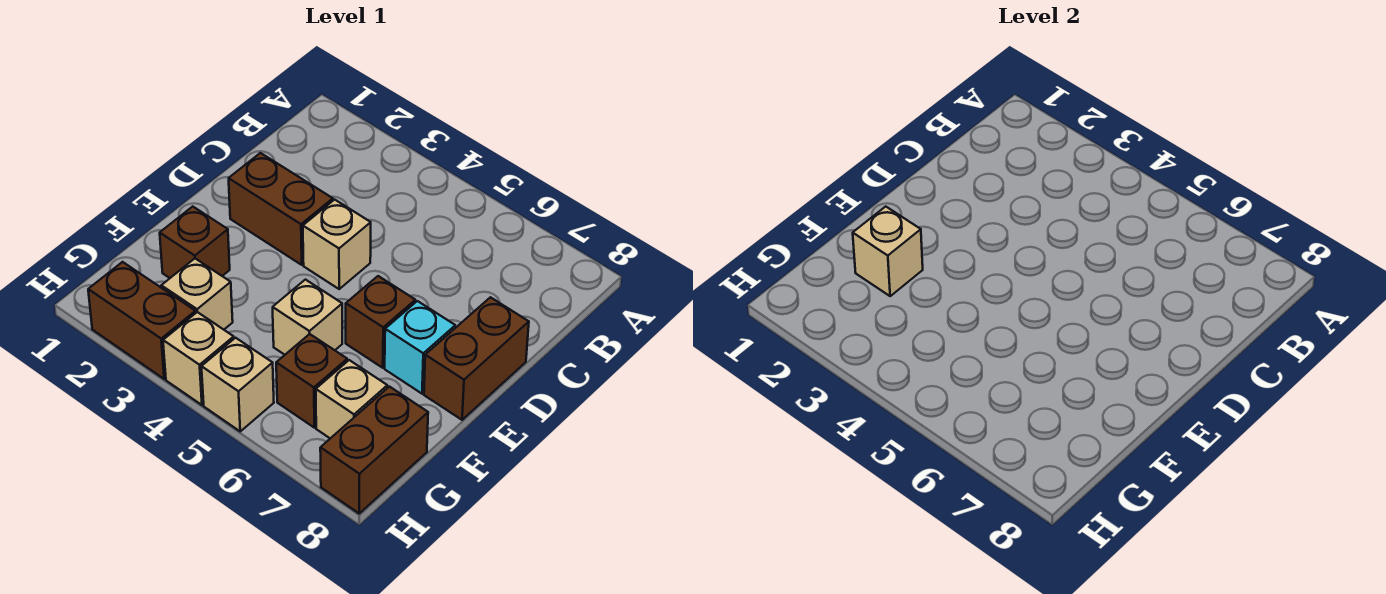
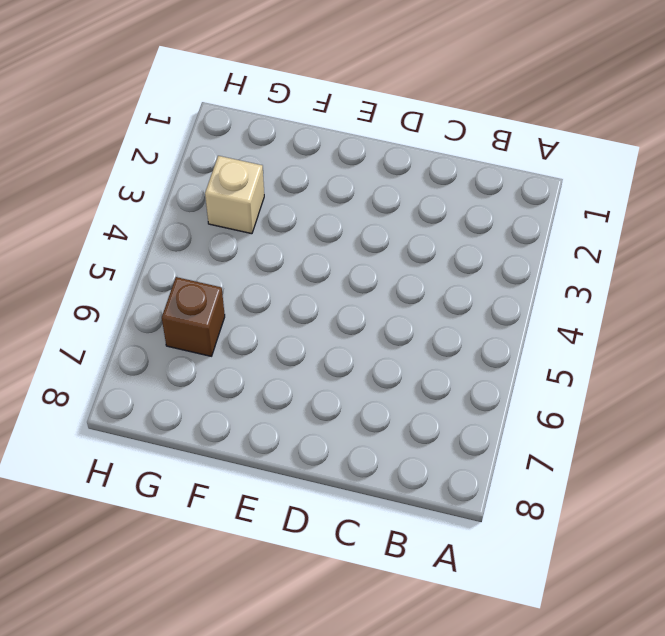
none -> brown 1x2 brick [229,153,333,265]
none -> tan 1x1 brick [303,200,371,289]
none -> brown 1x2 brick [424,297,529,420]

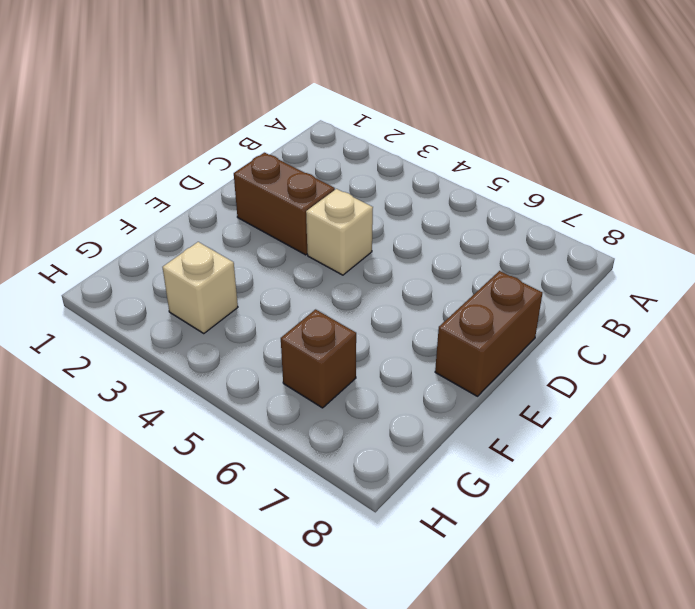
none -> brown 1x1 brick [346,276,415,368]
none -> cyan 1x1 brick [385,301,455,394]
none -> brown 1x1 brick [160,207,230,278]

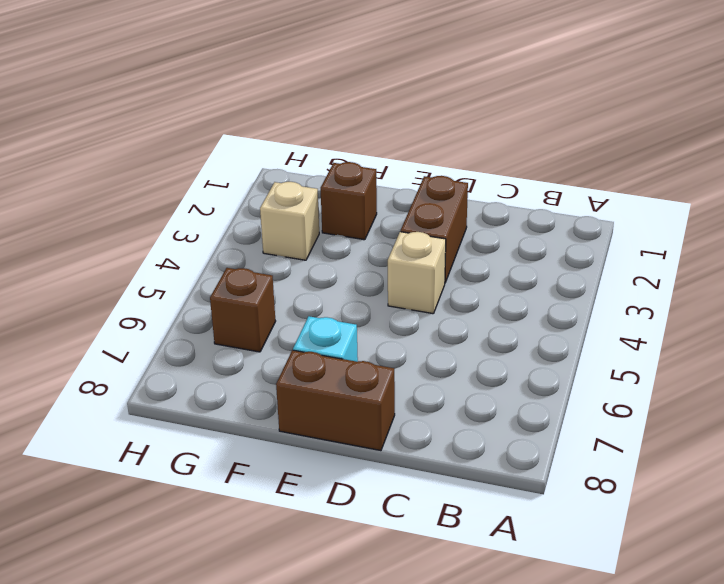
none -> brown 1x1 brick [346,276,415,368]
none -> tan 1x1 brick [273,280,342,355]
none -> tan 1x1 brick [316,360,387,438]

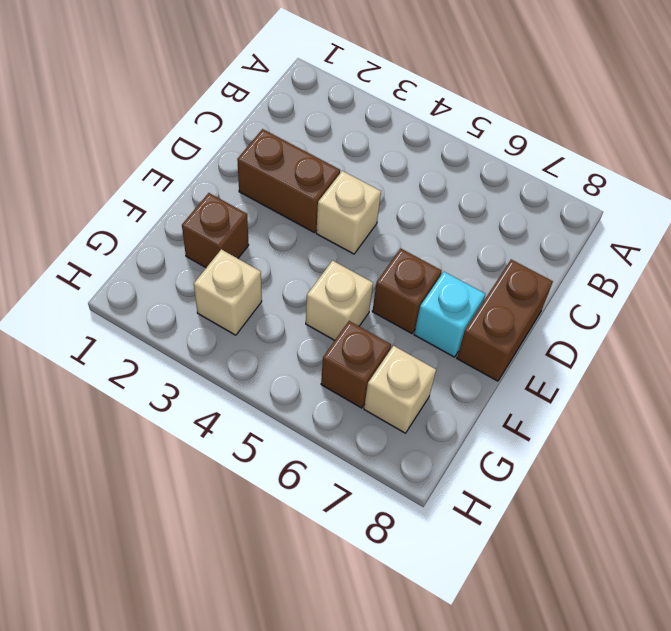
none -> brown 1x2 brick [320,387,428,513]
none -> brown 1x2 brick [88,262,196,379]
none -> tan 1x1 brick [163,312,234,405]

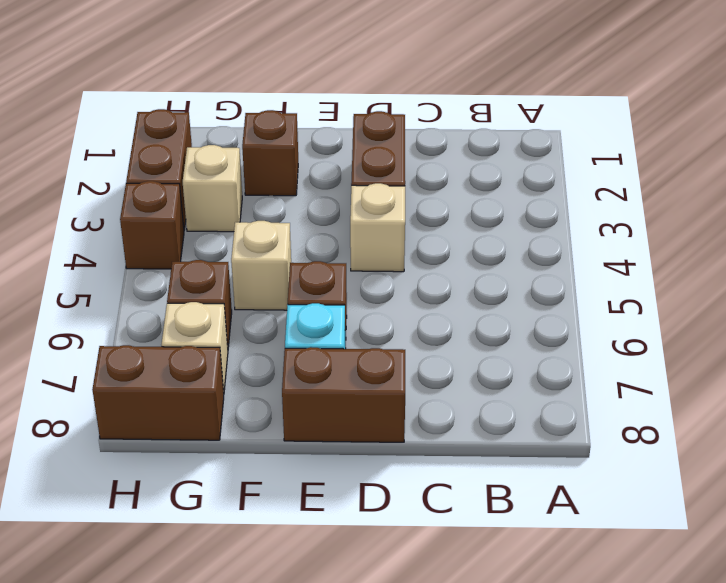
brown 1x1 brick [120,181,184,269] -> tan 1x1 brick [163,312,234,405]
none -> tan 1x1 brick [201,338,274,431]
none -> tan 1x1 brick [853,207,923,296]

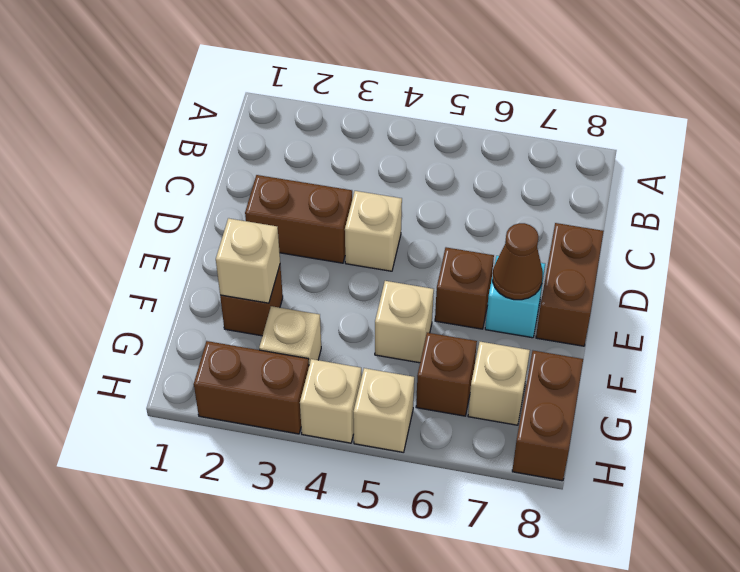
brown 1x1 cone [493,223,543,300] -> none

